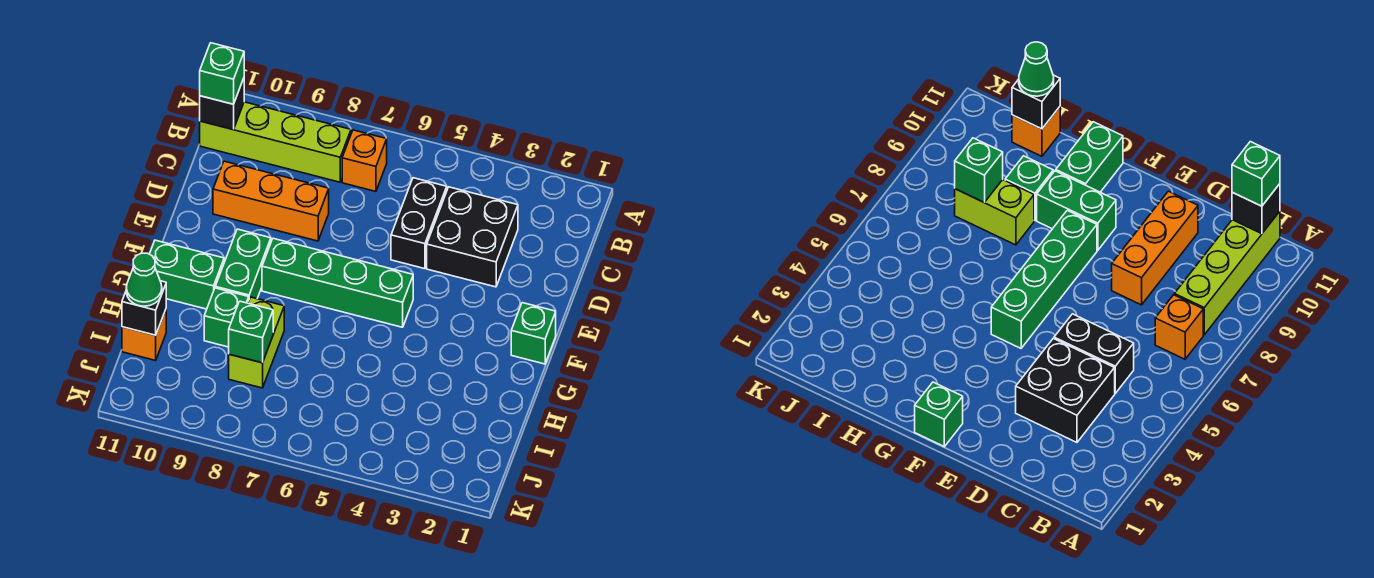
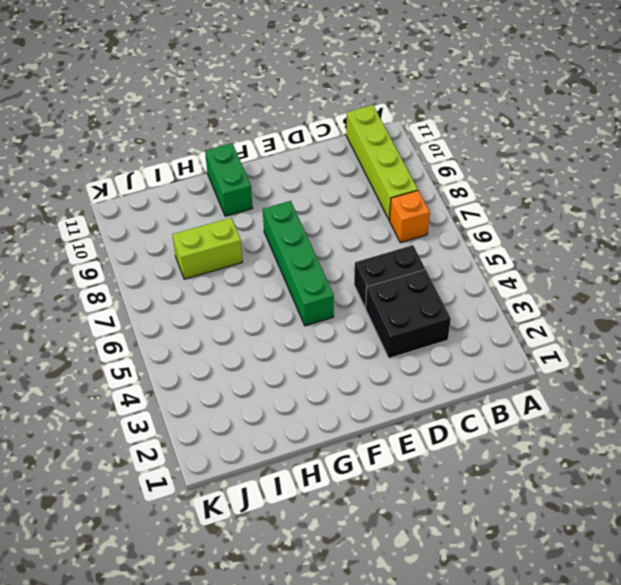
none -> orange 1x3 brick [213,161,329,241]
none -> green 1x1 brick [511,303,556,364]
none -> green 1x2 brick [215,229,271,299]

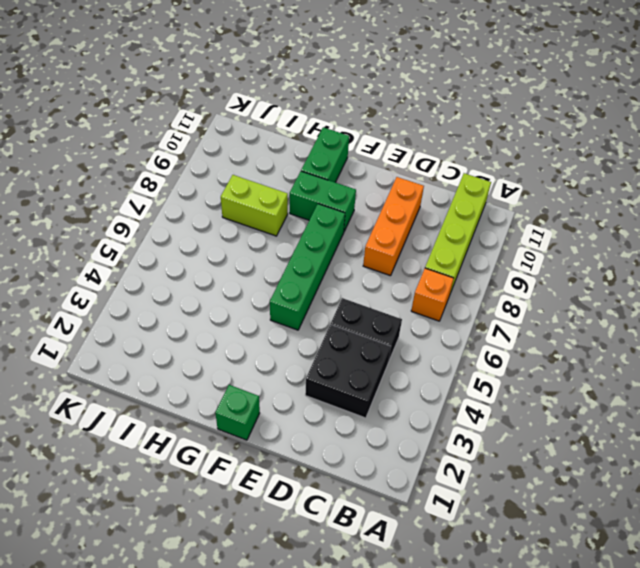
none -> green 1x1 brick [204,288,249,347]
none -> orange 1x1 brick [122,310,166,360]
none -> black 1x1 brick [200,78,244,130]

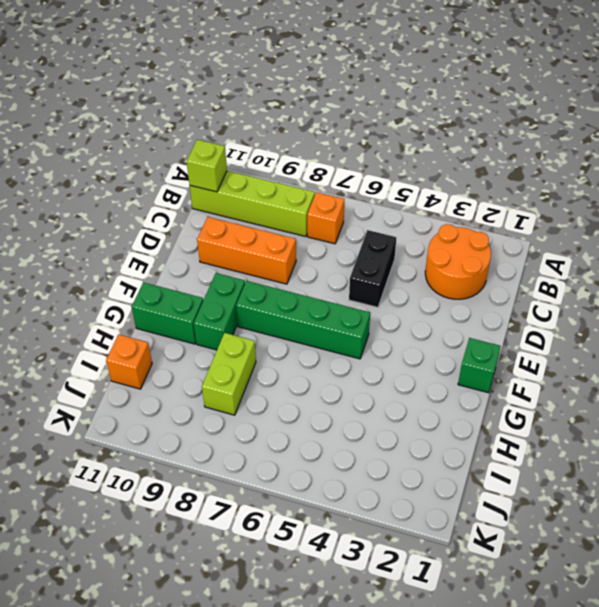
orange 2x2 round brick [425,224,491,299] -> black 2x2 brick [427,187,518,287]
lime 1x1 brick [187,140,227,192] -> black 1x1 brick [200,78,244,130]
none -> green 1x1 brick [204,288,249,347]
none -> green 1x1 brick [229,301,273,363]
none -> black 1x1 brick [122,281,166,335]

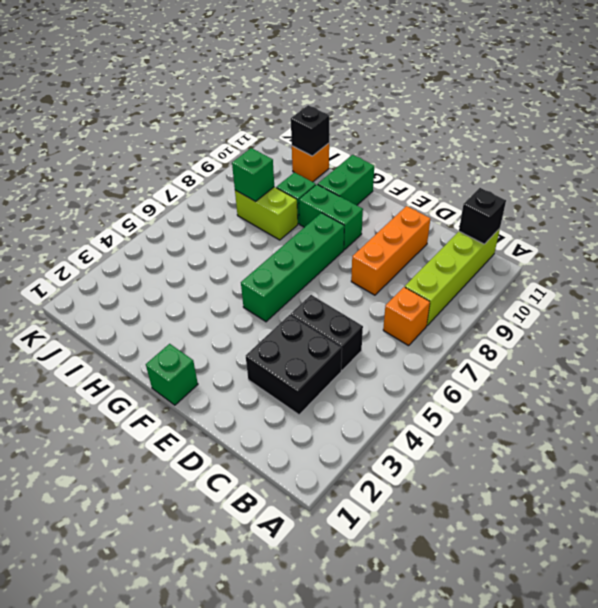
none -> green 1x1 brick [200,43,244,104]
none -> green 1x1 cone [126,253,162,306]

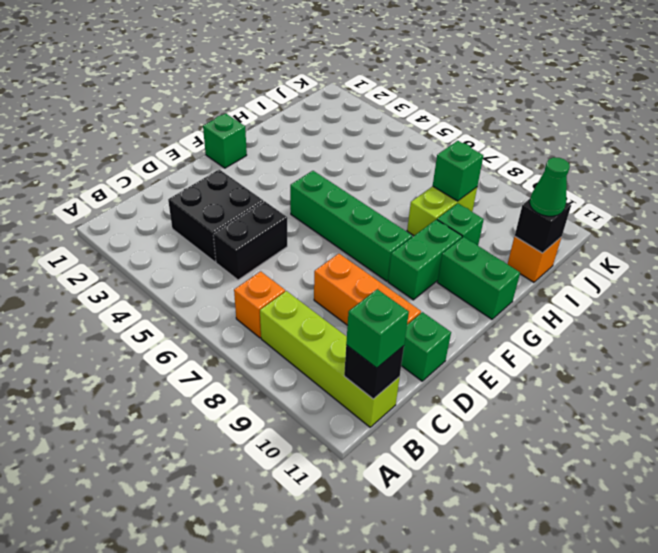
green 1x1 brick [401,312,451,381] -> none

